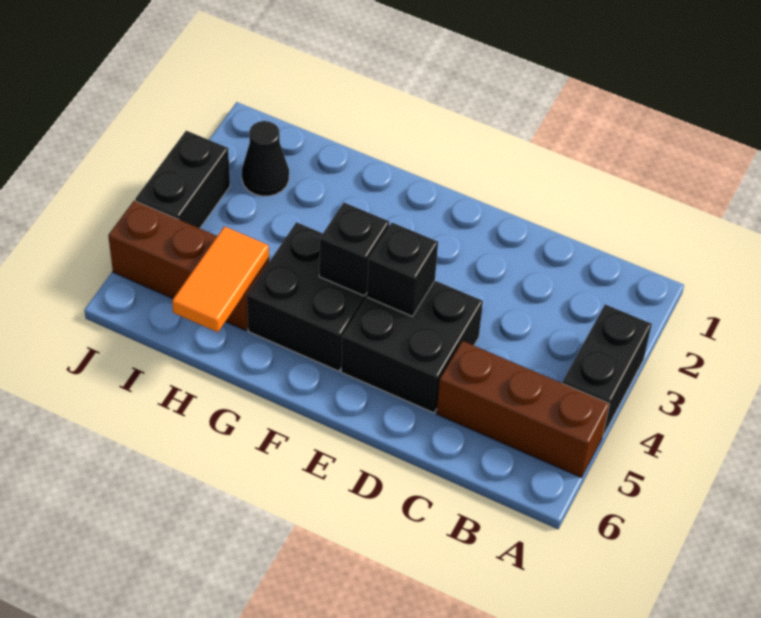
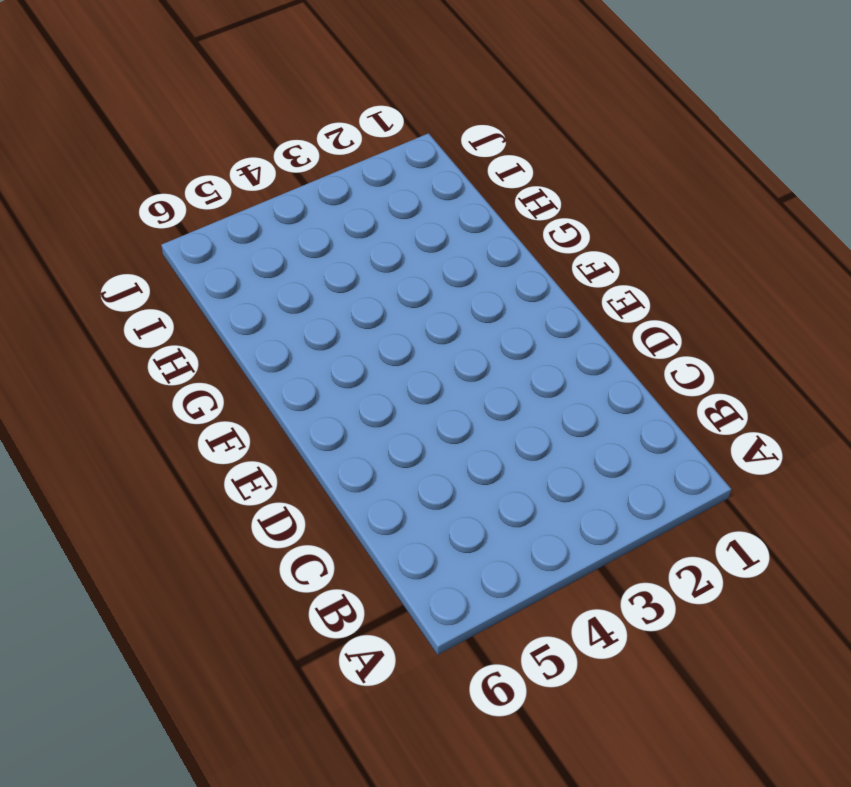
none -> black 1x2 brick [562,305,652,436]
none -> brown 1x3 brick [437,341,609,478]

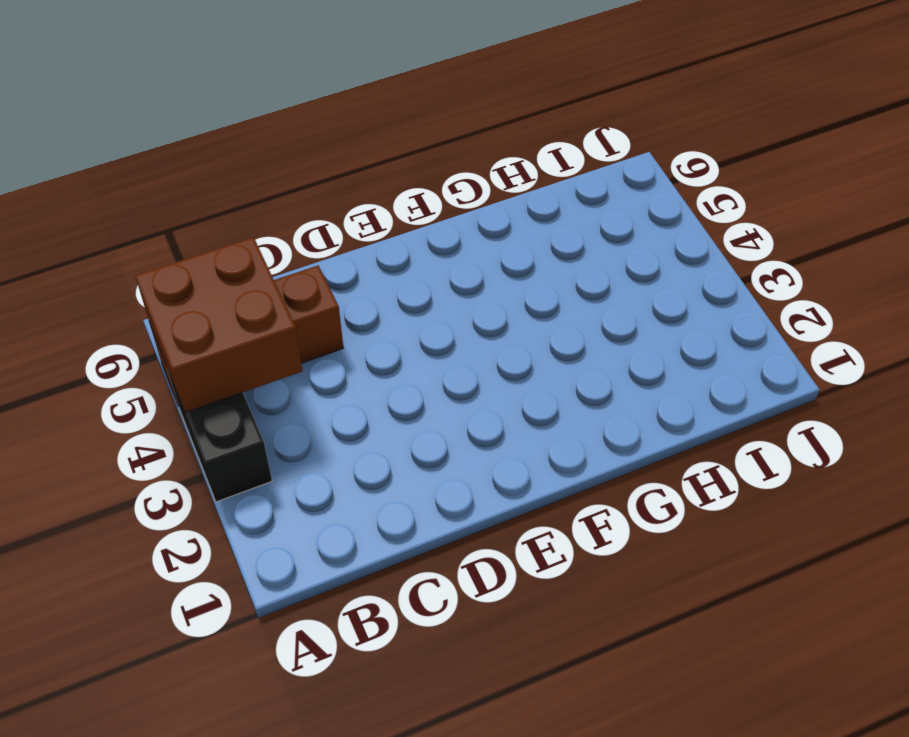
brown 2x2 brick [136,237,302,413] -> none
none -> black 2x2 brick [341,281,483,413]
none -> black 2x2 brick [247,222,367,371]

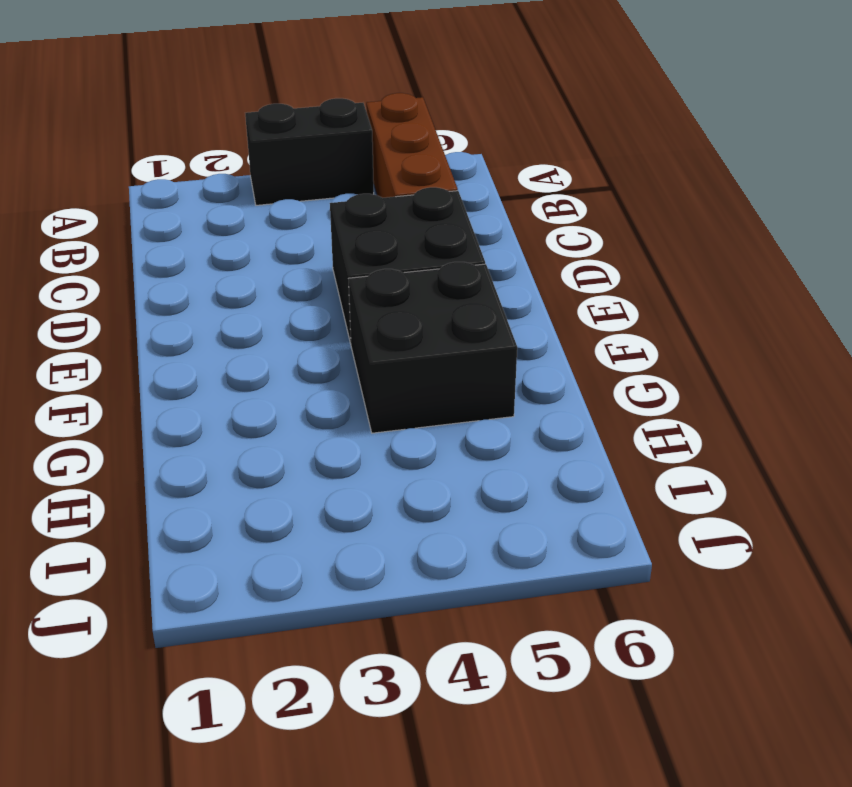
none -> brown 1x3 brick [108,201,269,330]
none -> black 1x1 cone [242,121,289,196]

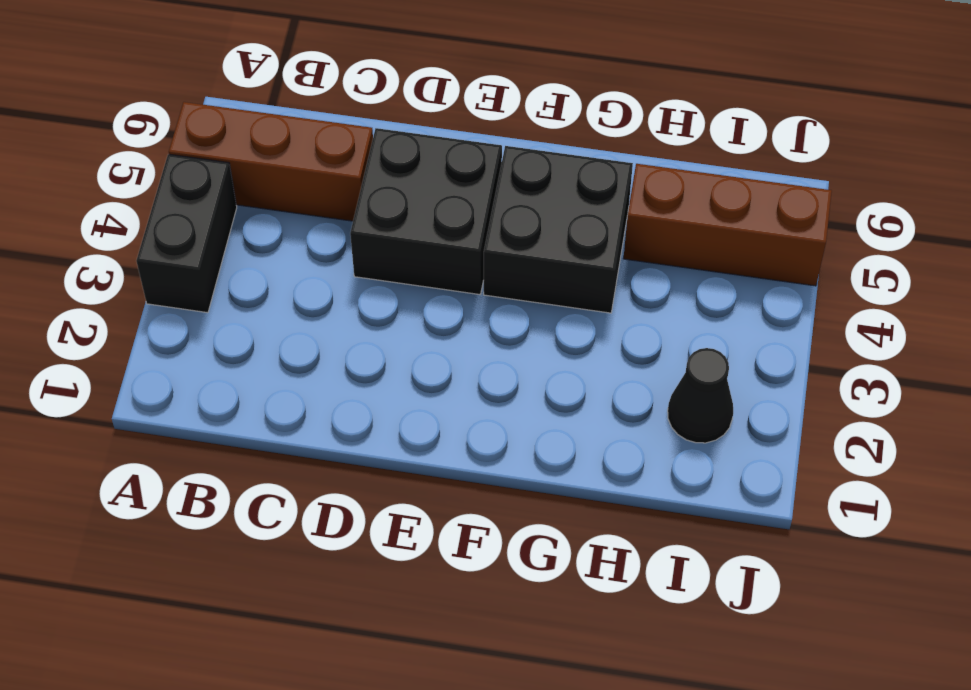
none -> black 1x2 brick [135,131,230,228]
none -> black 1x1 brick [367,223,438,316]

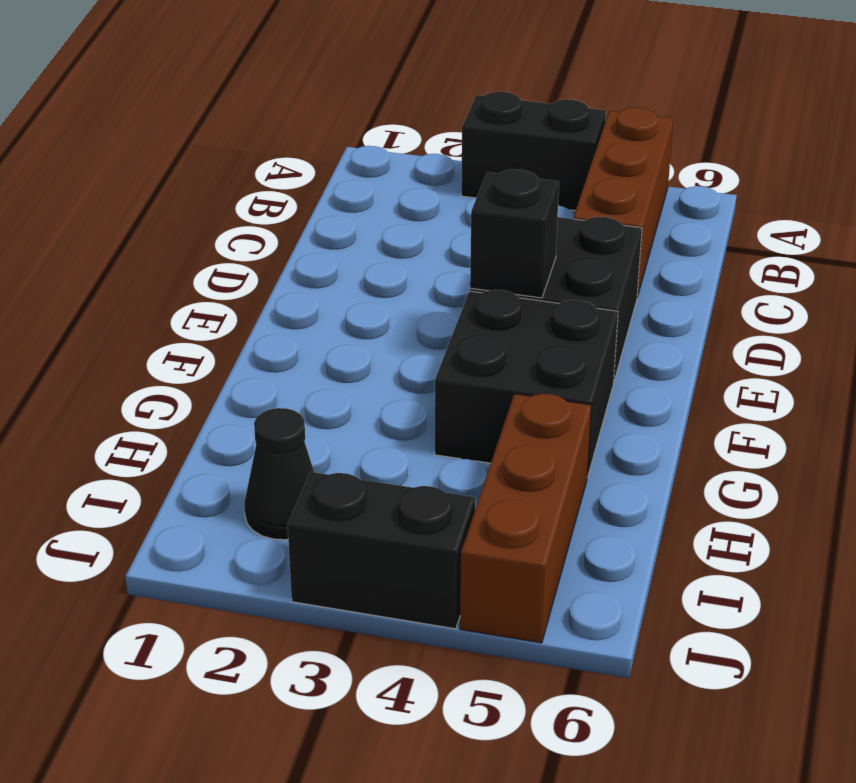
none -> black 1x1 brick [319,203,389,296]
none -> orange 1x2 tile [172,226,269,332]

